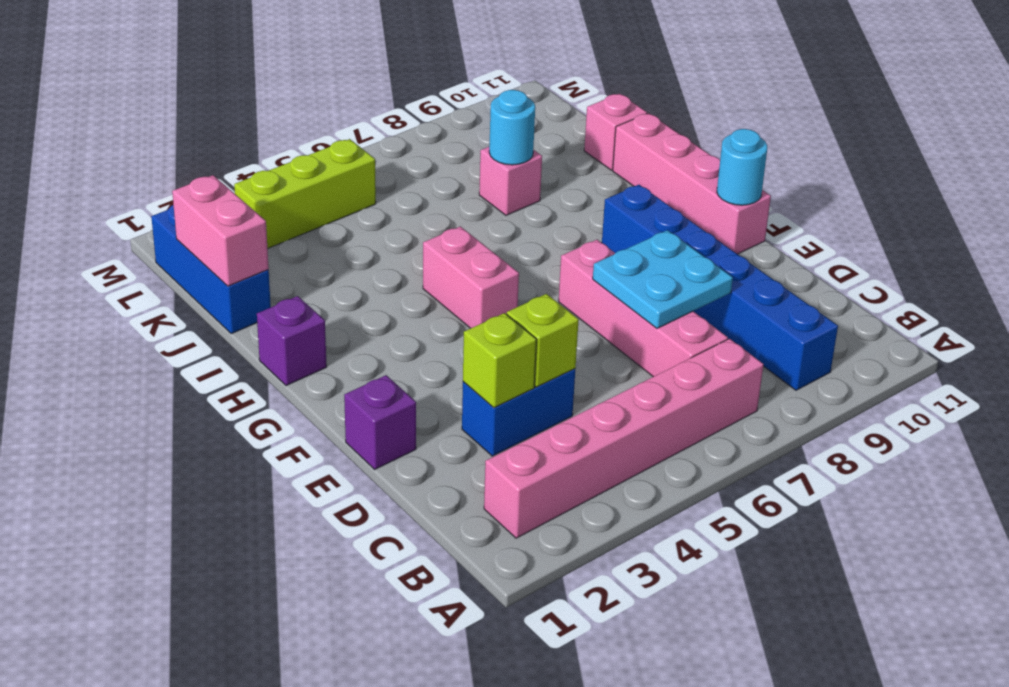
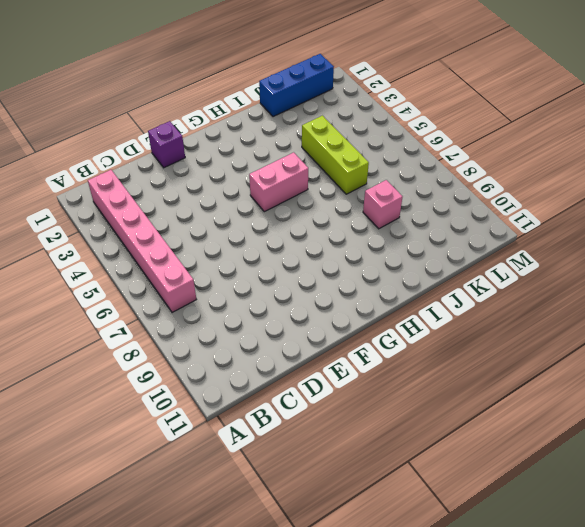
lime 1x3 brick [302,116,369,194] -> lime 1x3 brick moved to [234,139,376,249]
none -> blue 1x6 brick [602,185,838,390]
none -> pink 1x4 brick [559,240,728,377]
none -> blue 1x2 brick [462,369,575,456]

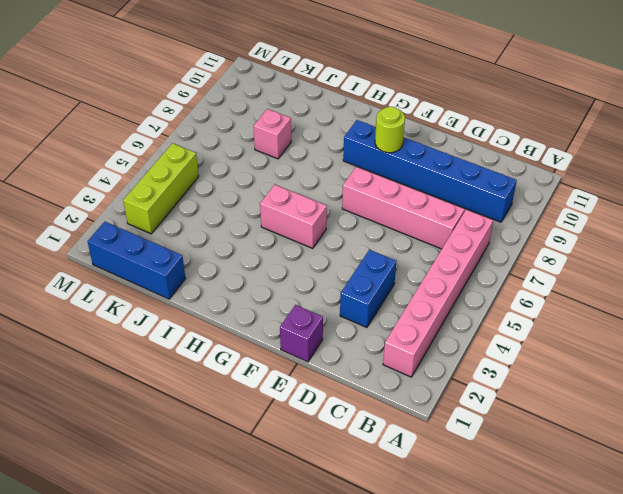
lime 1x1 round brick [375,107,405,153] -> none
none -> pink 1x4 brick [613,113,771,254]
none -> purple 1x1 brick [257,296,327,386]
none -> pink 1x1 brick [584,94,647,170]

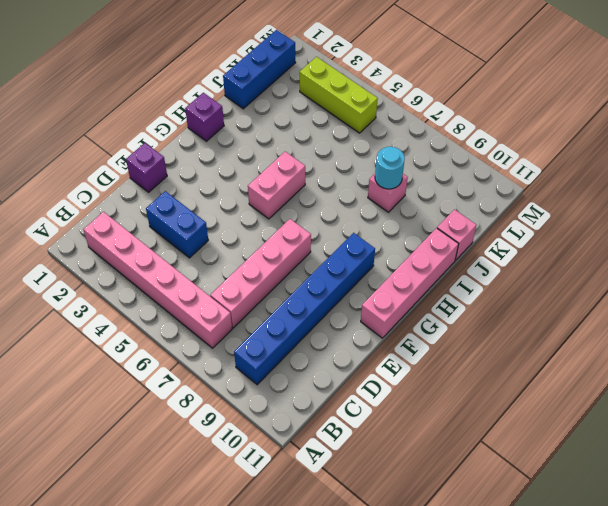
none -> lime 1x1 brick [463,313,536,408]
none -> lime 1x1 brick [507,294,579,387]
none -> cyan 2x2 plate [593,230,733,328]

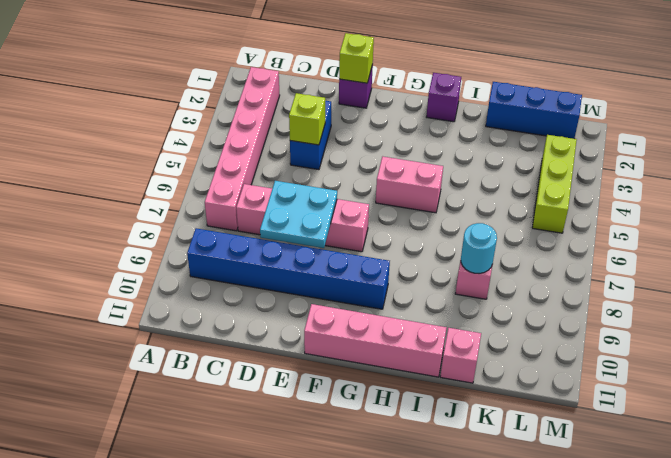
lime 1x1 brick [339,33,374,83] -> lime 1x1 brick moved to [463,313,536,408]
none -> cyan 1x1 round brick [717,129,767,205]
none -> pink 1x2 brick [172,175,269,286]

